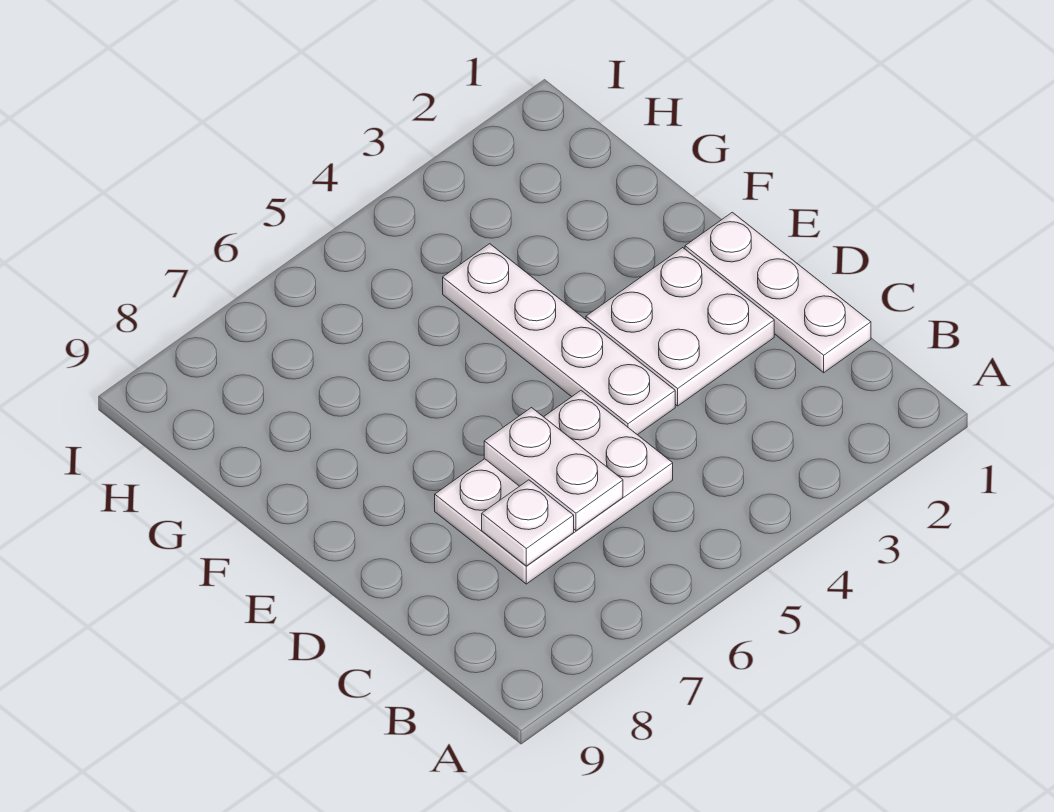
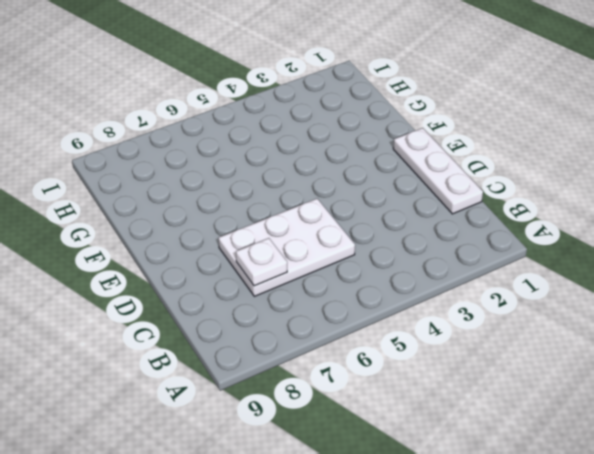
none -> white 2x2 plate [586,248,774,406]
none -> white 1x4 plate [443,244,675,435]

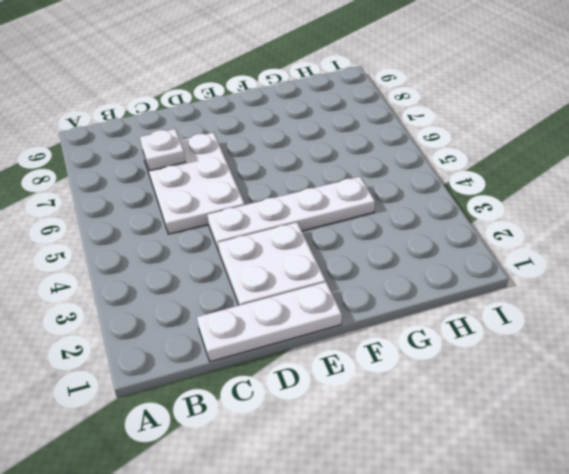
none -> white 1x2 plate [484,408,623,531]

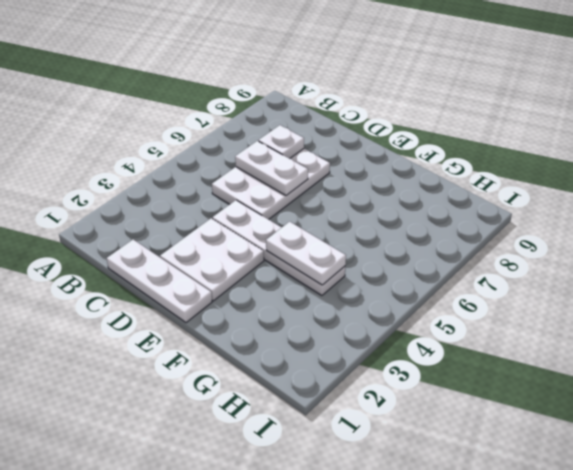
white 1x2 plate [266,222,346,285] -> none

